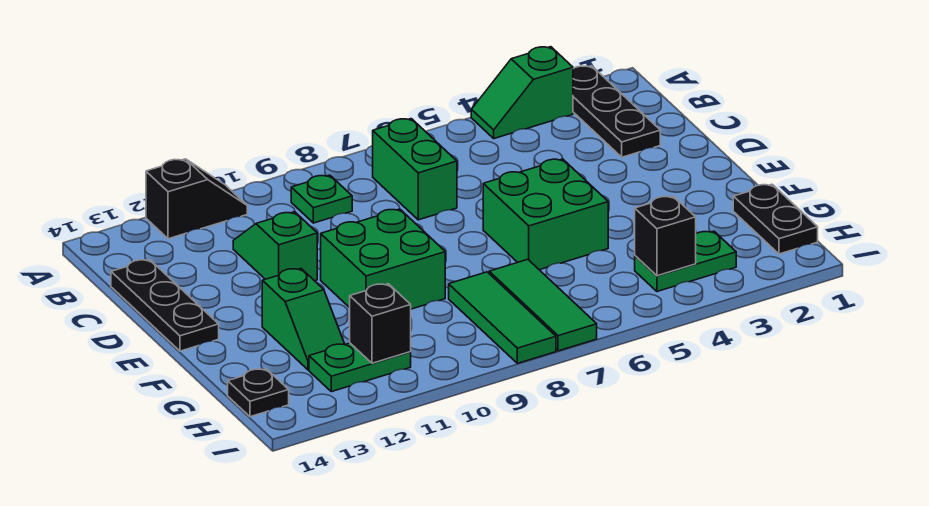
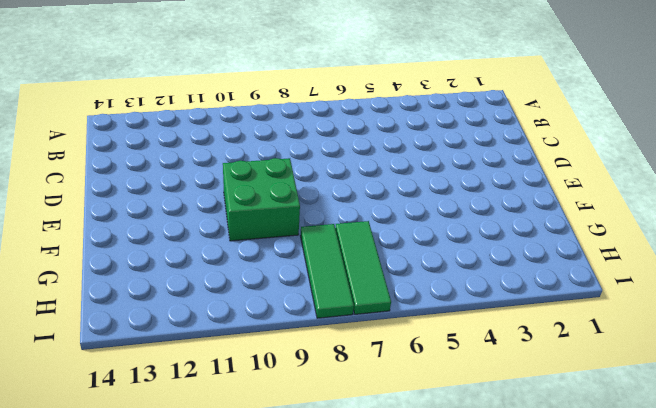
none -> black 1x3 plate [573,66,660,157]
none -> green 1x2 slope [471,47,573,139]
none -> black 1x2 slope [146,159,247,239]

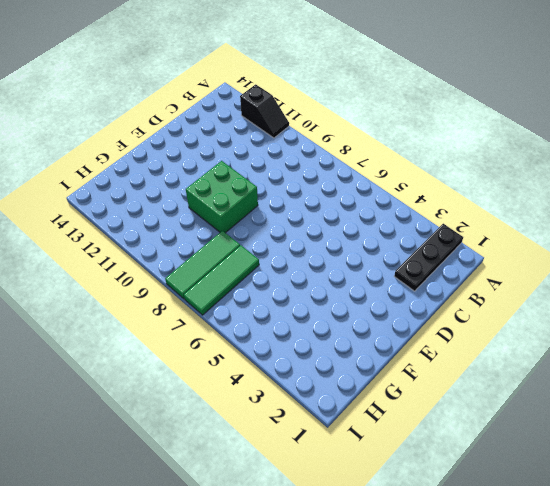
none -> green 1x2 slope [471,47,573,139]
none -> green 1x2 brick [373,119,457,220]
none -> green 1x1 plate [291,175,352,223]

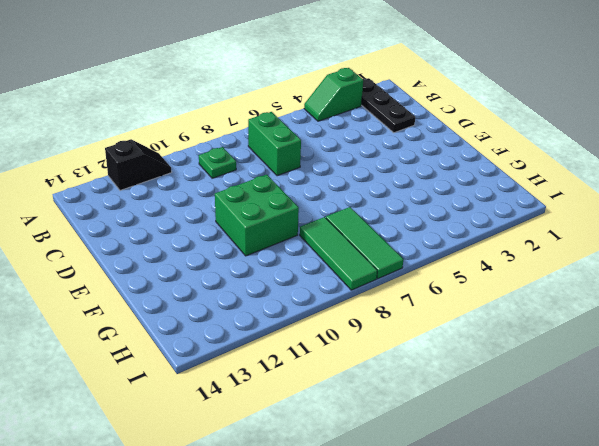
none -> green 1x2 slope [233,212,317,281]
none -> black 1x3 plate [111,260,219,351]
none -> green 2x2 brick [483,159,608,270]

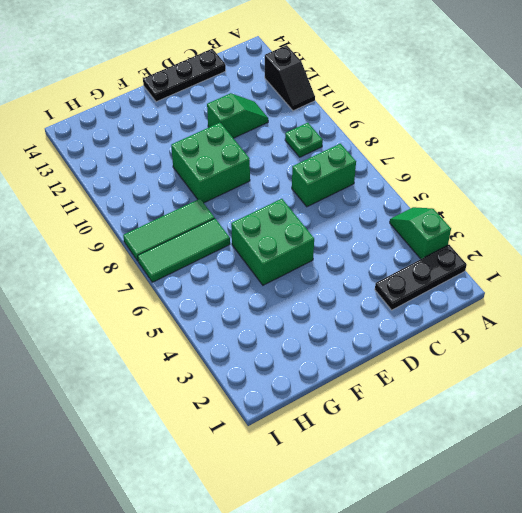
none -> green 1x2 slope [262,269,345,370]
none -> black 1x2 plate [733,184,818,254]
none -> green 1x2 plate [635,231,736,291]

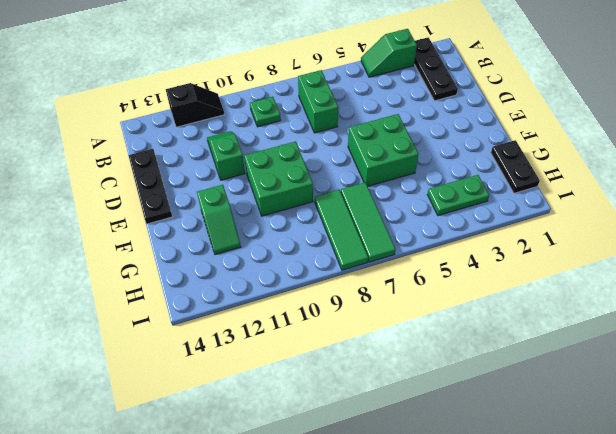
none -> green 1x2 plate [309,343,411,392]
none -> black 1x1 plate [228,369,289,417]
none -> black 1x1 brick [635,196,696,276]

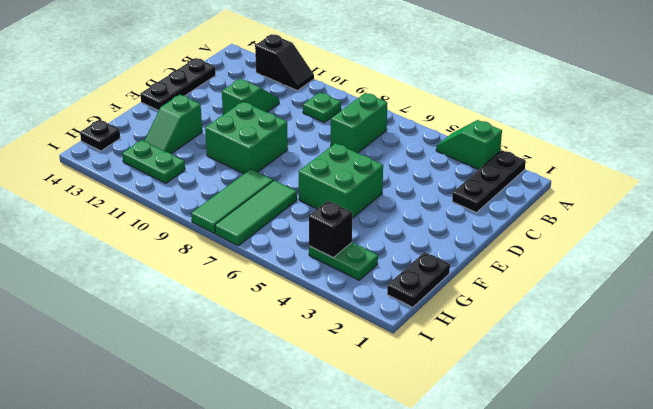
none -> black 1x1 brick [350,284,411,363]

